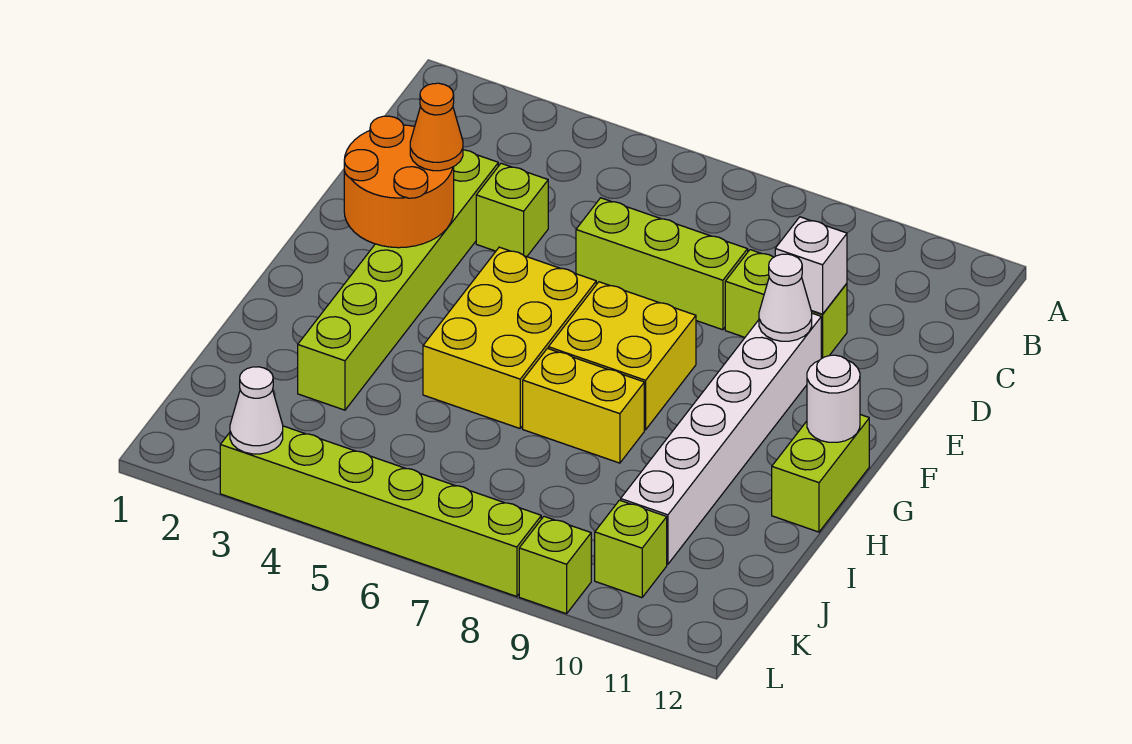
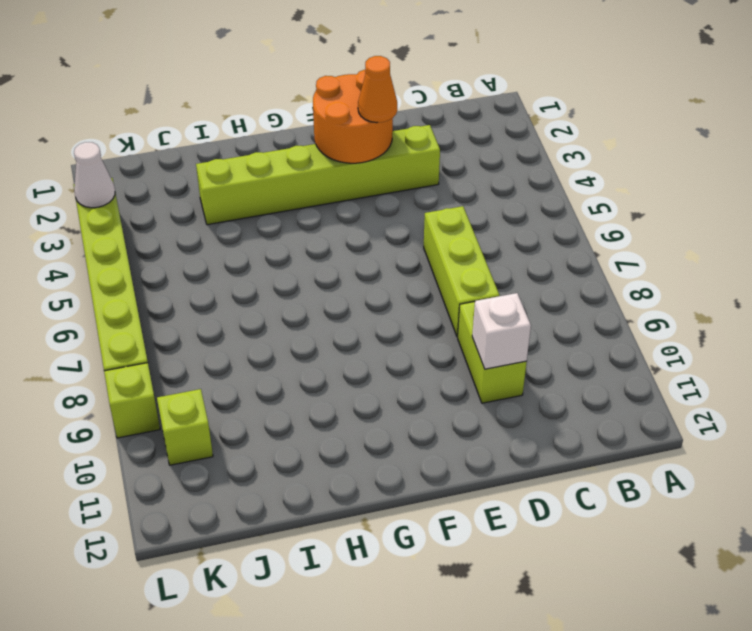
none -> lime 1x1 brick [476,163,548,257]
none -> white 1x6 brick [621,313,821,564]
none -> yellow 2x3 brick [423,247,596,428]

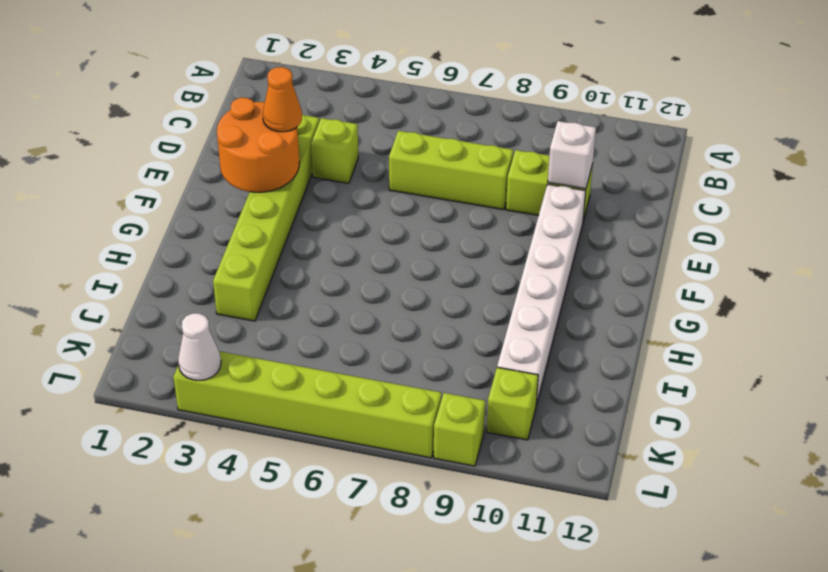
none -> yellow 2x3 brick [423,247,596,428]
none -> yellow 2x2 brick [548,282,696,430]
none -> lime 1x2 brick [772,415,869,532]

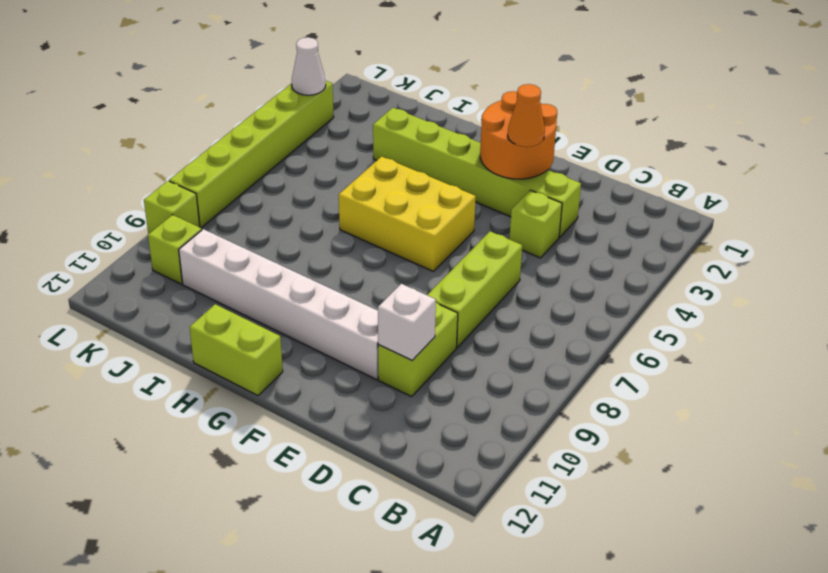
none -> yellow 2x2 brick [548,282,696,430]
none -> yellow 1x2 brick [523,348,644,463]
none -> white 1x1 cone [759,254,812,341]

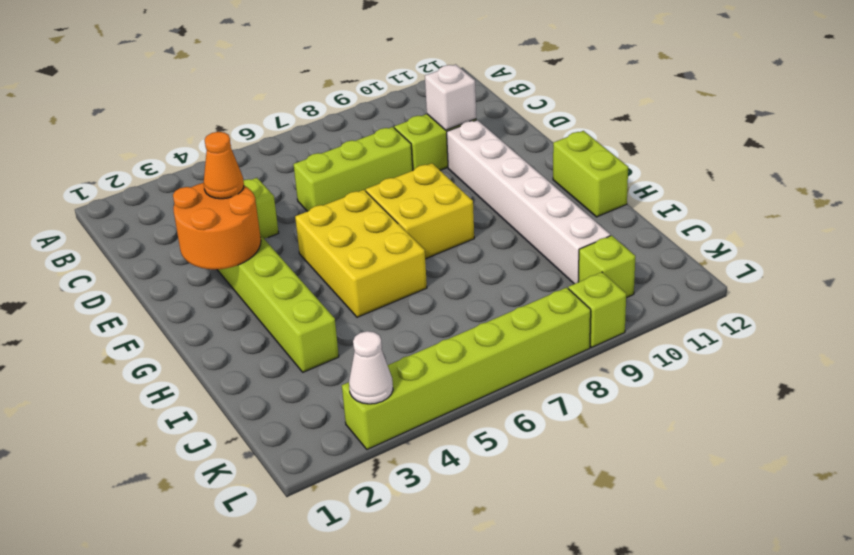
none -> yellow 1x2 brick [523,348,644,463]
none -> white 1x1 cone [759,254,812,341]
none -> white 1x1 round brick [807,355,860,442]

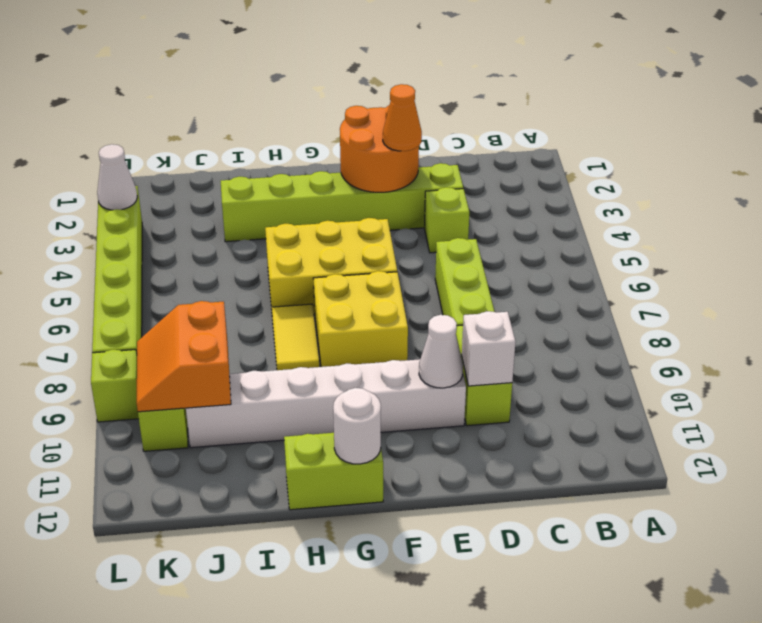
yellow 1x2 tile [272,304,319,370] -> yellow 1x2 brick [523,348,644,463]
orange 2x2 slope [137,301,231,412] -> none

